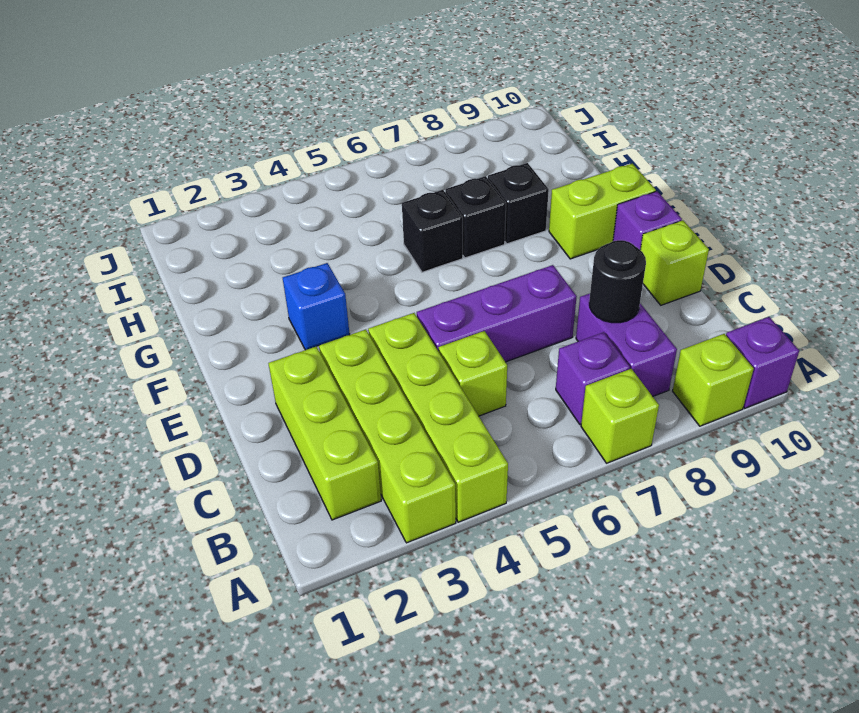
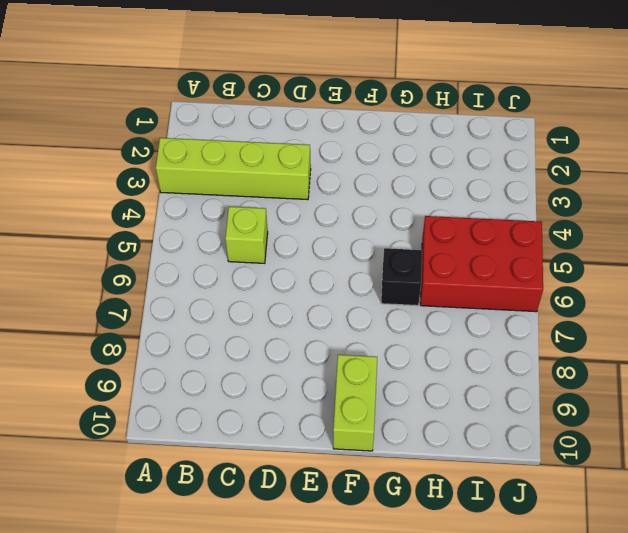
red 2x3 brick [420,216,543,312] -> none
none -> lime 1x4 brick [368,313,508,522]
none -> lime 1x1 brick [581,369,659,463]
none -> lime 1x1 brick [673,334,754,426]

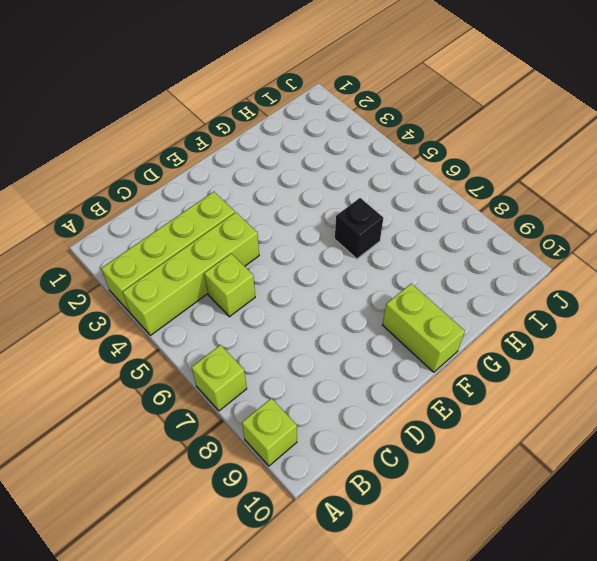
none -> purple 1x1 brick [726,317,799,408]
none -> lime 1x3 brick [268,346,381,520]
none -> purple 1x1 brick [556,332,630,424]

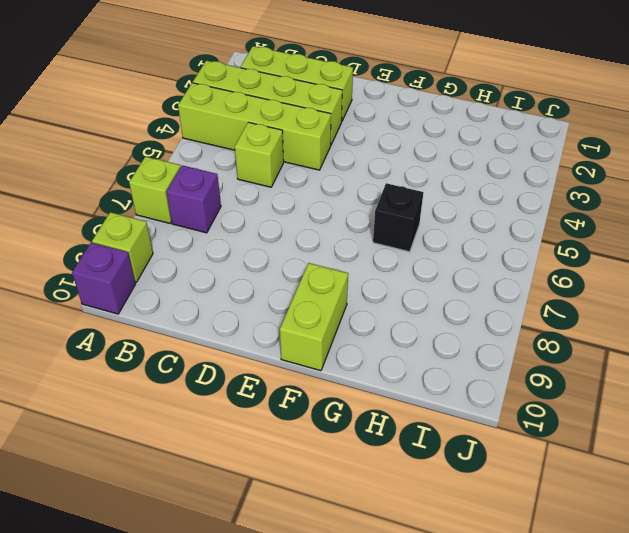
none -> purple 1x2 brick [576,294,677,396]
none -> purple 1x3 brick [417,265,577,362]
none -> lime 1x1 brick [640,220,709,305]

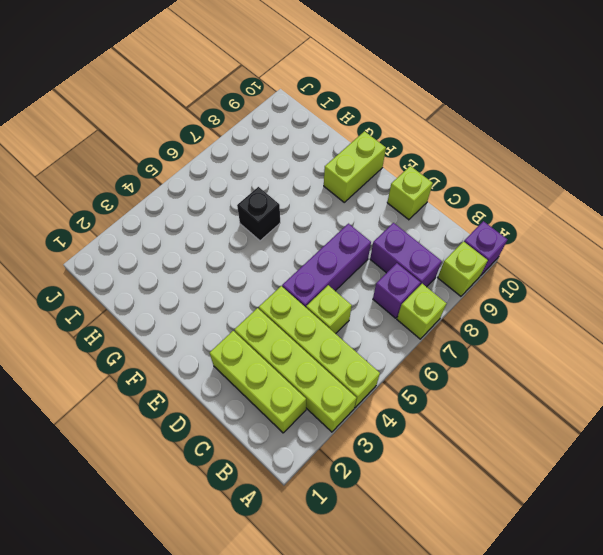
none -> purple 1x1 brick [613,191,682,249]
none -> blue 1x1 brick [283,263,350,350]
none -> black 1x1 brick [445,176,506,258]

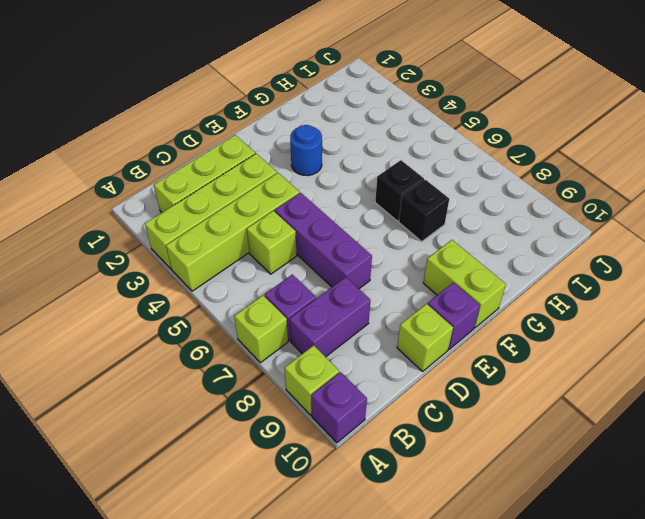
blue 1x1 round brick [290,125,322,176] -> blue 1x1 brick [283,263,350,350]
none -> black 1x1 brick [488,163,549,244]
none -> black 1x1 round brick [589,240,646,323]

